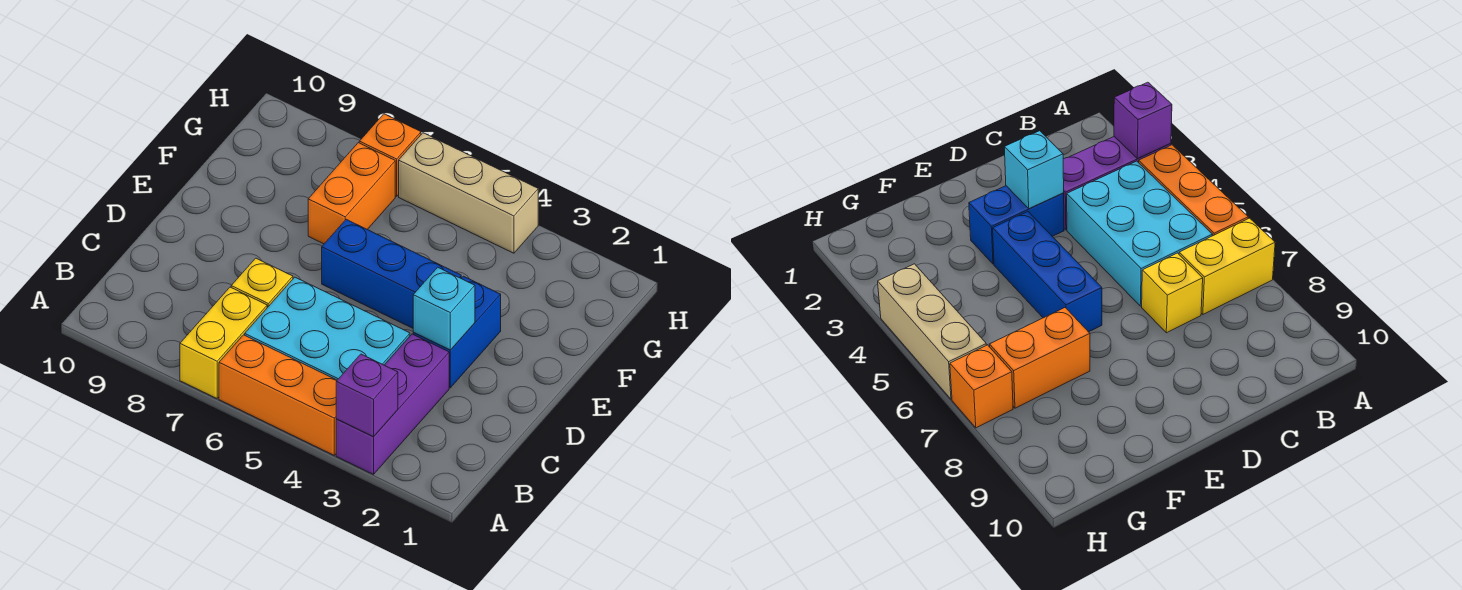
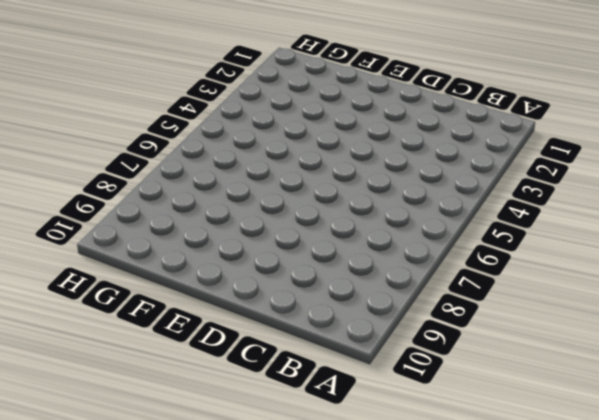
none -> purple 1x3 brick [336,334,449,474]
none -> orange 1x3 brick [219,335,337,455]
none -> yellow 1x2 brick [180,287,267,398]

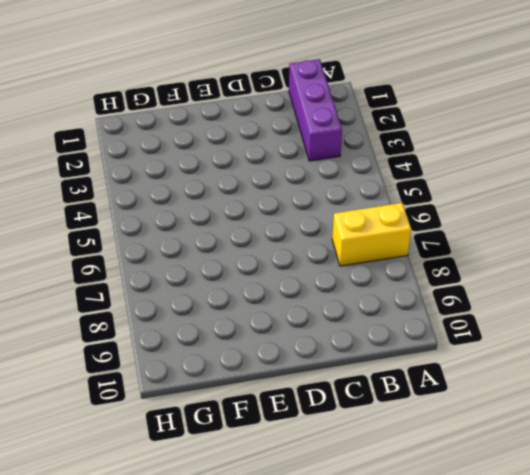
purple 1x3 brick [289,59,342,161] -> purple 1x3 brick turned to [336,334,449,474]
none -> orange 1x3 brick [219,335,337,455]
none -> cyan 2x3 brick [245,277,410,380]
none -> yellow 1x1 brick [231,258,293,308]

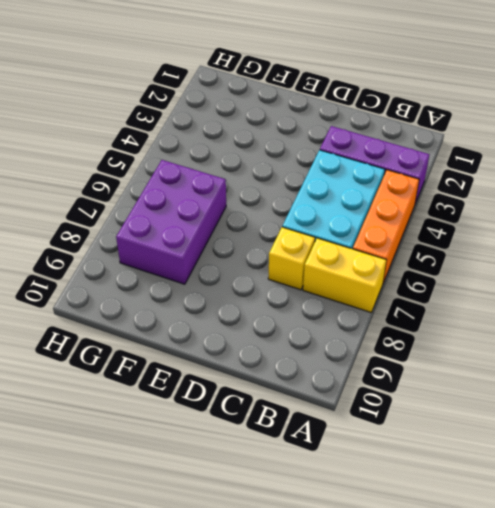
purple 2x3 brick [116,160,226,284] -> orange 1x2 brick [308,143,395,244]
none -> blue 1x2 brick [413,276,501,388]
none -> blue 1x3 brick [322,219,461,328]
none -> tan 1x3 brick [399,133,538,253]

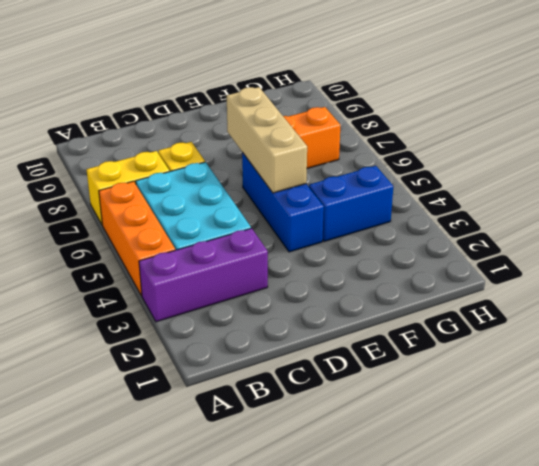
tan 1x3 brick [227,87,307,193] -> tan 1x3 brick moved to [399,133,538,253]
blue 1x2 brick [309,166,393,241] -> blue 1x2 brick moved to [413,276,501,388]
none -> orange 1x1 brick [359,114,421,196]
none -> purple 1x1 brick [336,354,398,437]
none -> cyan 1x1 brick [413,267,475,350]

